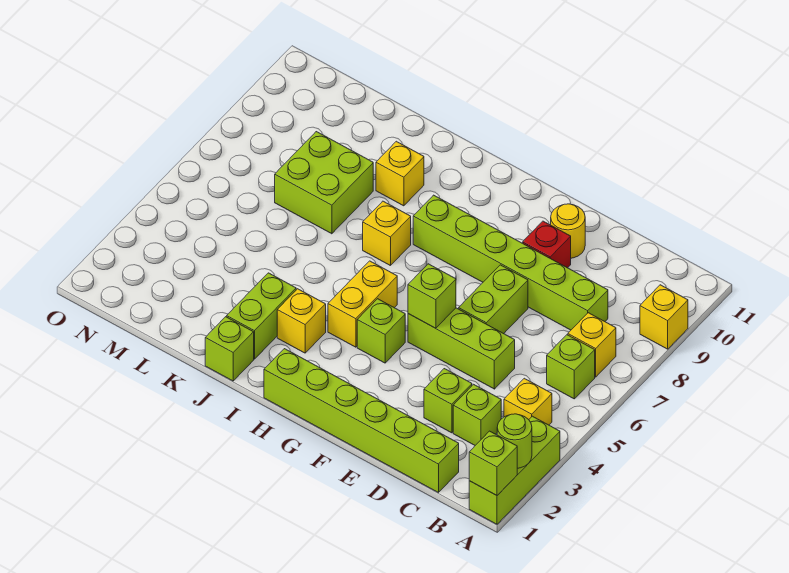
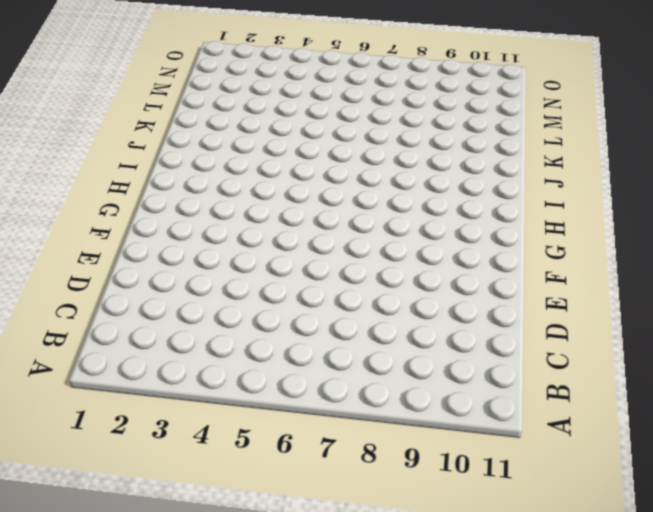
none -> lime 1x3 brick [469,416,560,524]
none -> yellow 1x1 brick [640,285,688,349]
none -> yellow 1x1 brick [504,378,552,425]

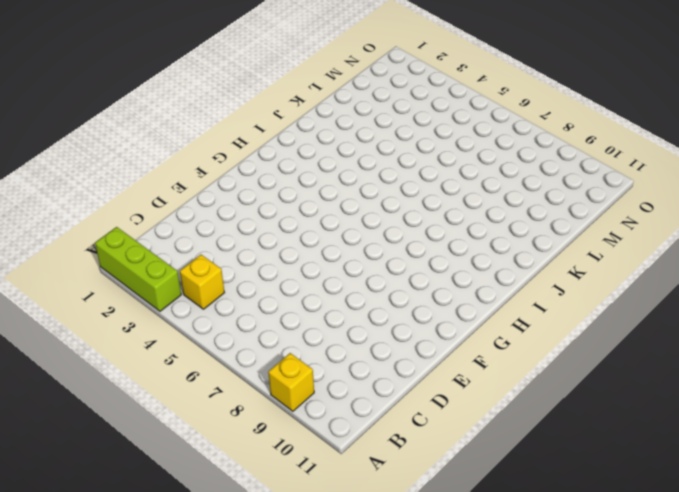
none -> lime 1x1 brick [547,335,595,399]
none -> yellow 1x1 brick [568,313,616,377]
none -> lime 1x6 brick [264,349,459,493]

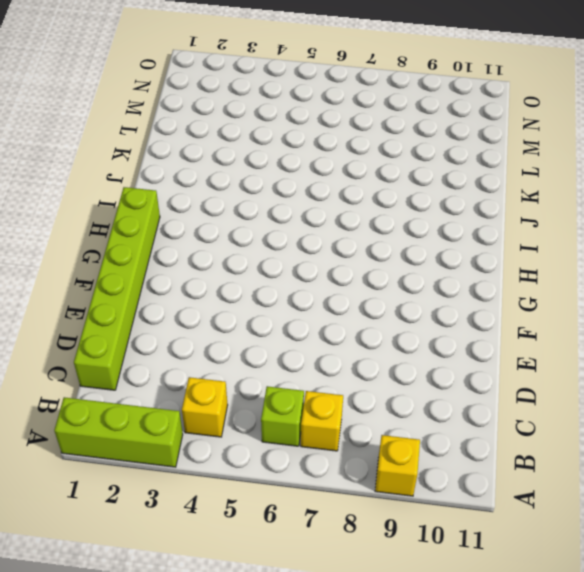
none -> lime 1x1 brick [453,384,501,445]
none -> lime 1x6 brick [413,195,608,330]
none -> lime 1x1 brick [424,369,472,433]

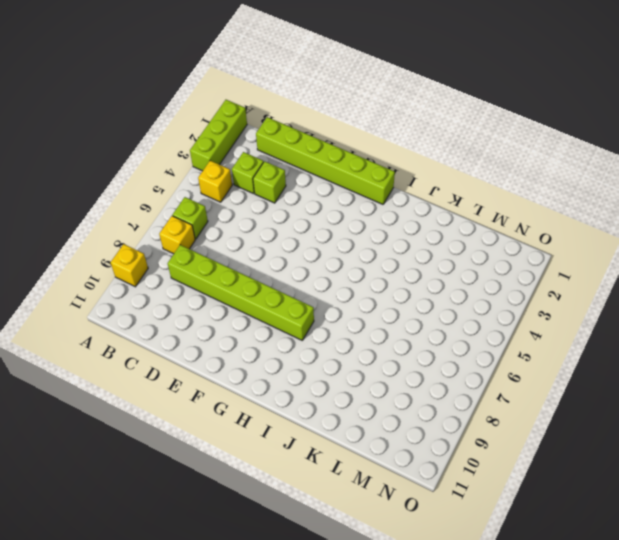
none -> lime 1x3 brick [408,308,515,389]
none -> lime 1x2 brick [459,265,528,334]
none -> red 1x1 brick [523,221,571,268]

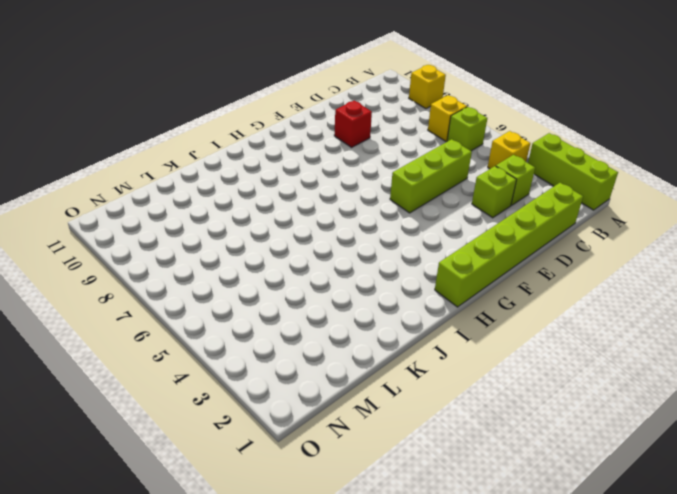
none -> lime 1x6 brick [413,195,608,330]
none -> lime 1x2 brick [459,265,528,334]
none -> yellow 1x1 round brick [551,204,585,258]

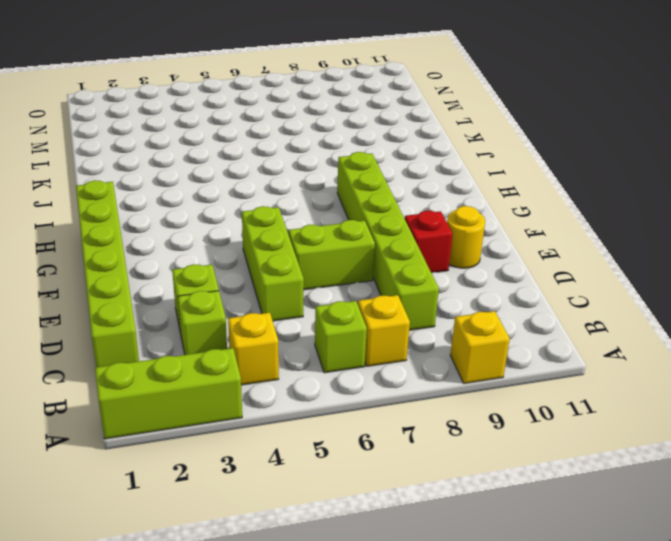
none -> lime 1x1 brick [357,299,405,363]
none -> yellow 1x2 brick [328,261,397,347]
none -> yellow 1x1 brick [277,289,326,353]

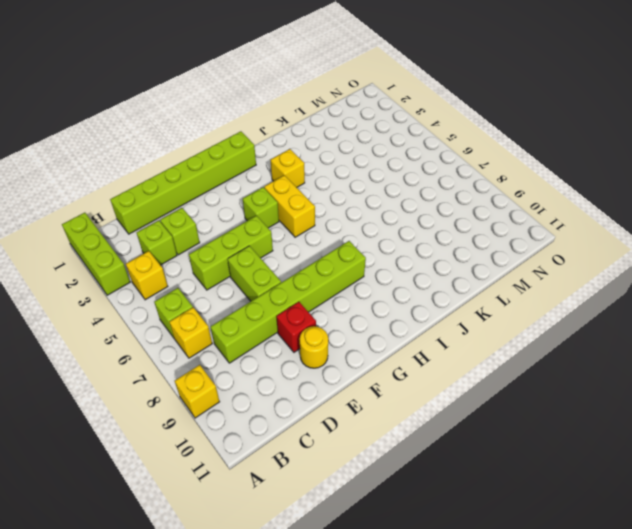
none -> yellow 1x1 brick [363,201,411,266]
none -> lime 1x1 brick [205,317,254,381]
none -> lime 1x2 brick [227,273,296,359]

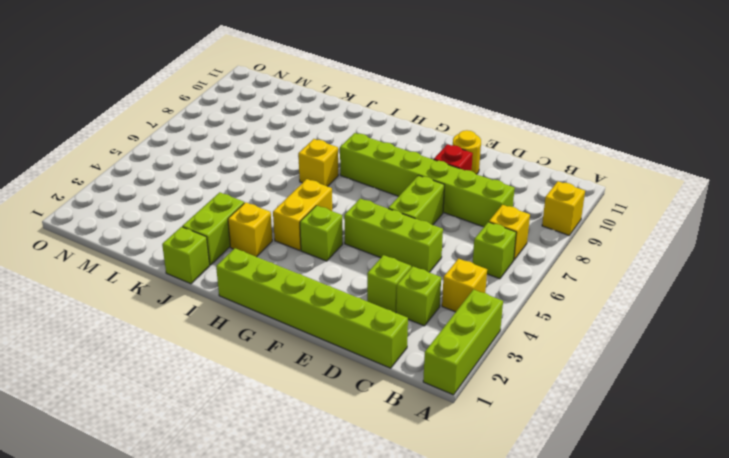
none -> yellow 1x1 brick [376,141,424,206]
none -> lime 2x2 brick [275,132,373,234]
none -> lime 1x1 brick [469,431,517,495]

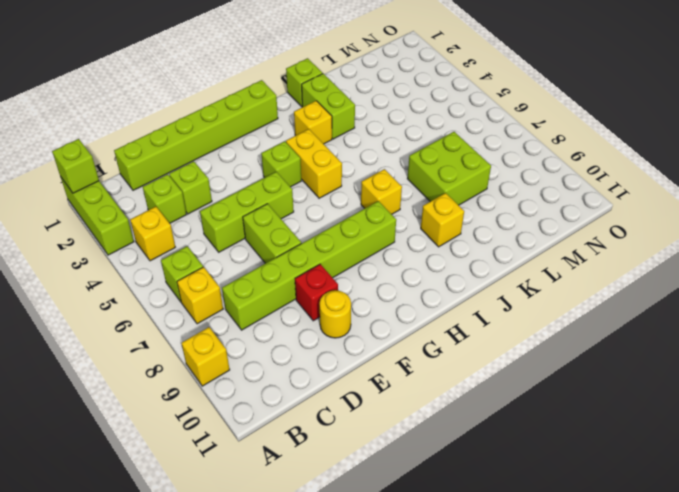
none -> lime 1x1 round brick [497,414,532,468]
none -> lime 1x1 brick [408,264,456,328]

